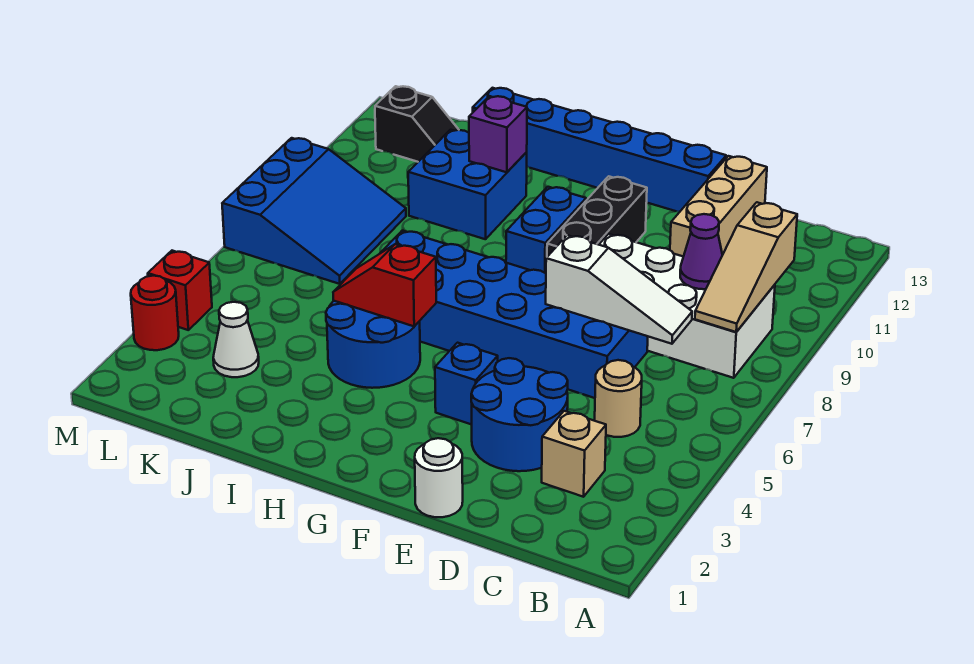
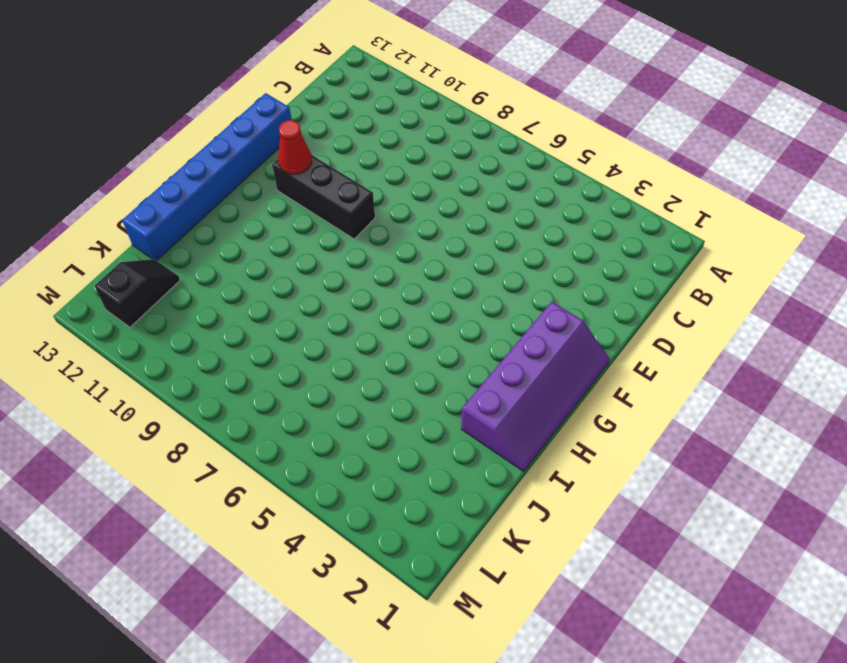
purple 2x4 slope [461,302,610,471] -> none
red 1x1 cone [278,120,312,174] -> none
none -> white 2x4 brick [599,234,775,378]
none -> tan 1x1 brick [542,411,606,497]
none -> tan 1x1 round brick [595,360,642,437]

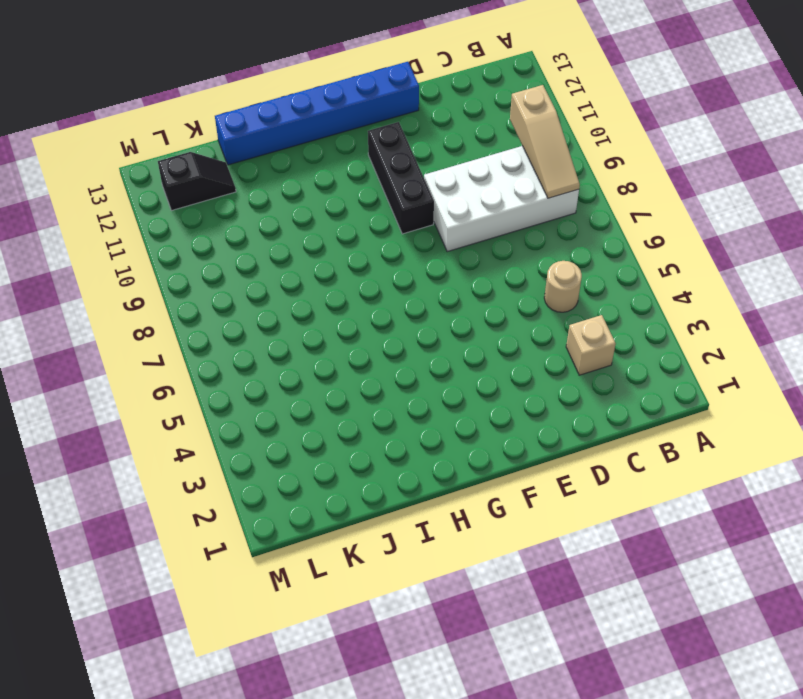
none -> blue 2x2 round brick [471,358,568,471]
none -> blue 2x6 brick [381,230,648,398]
none -> tan 1x3 brick [670,156,767,257]

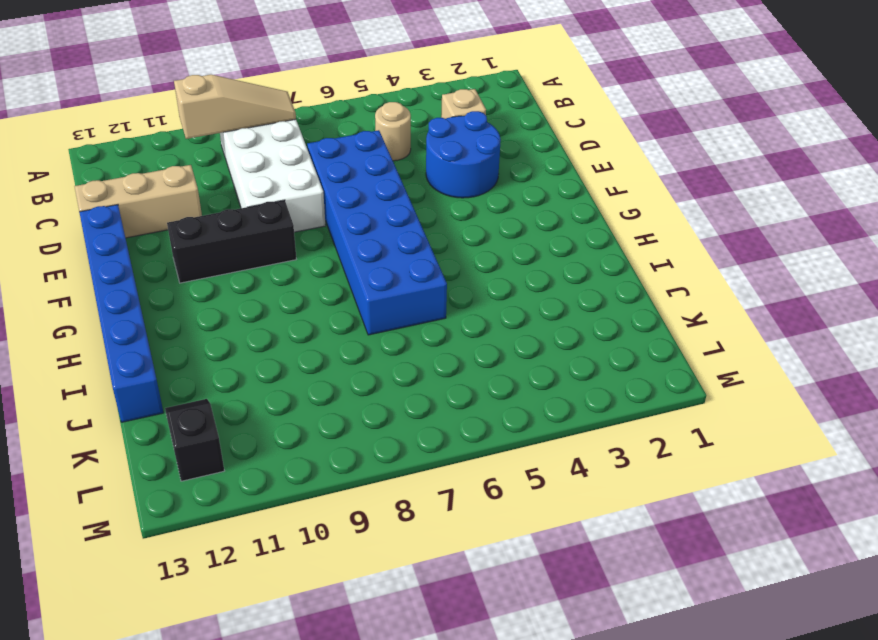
none -> white 1x1 round brick [415,438,463,517]
none -> blue 1x1 brick [435,343,498,425]
none -> blue 1x2 brick [506,187,586,273]

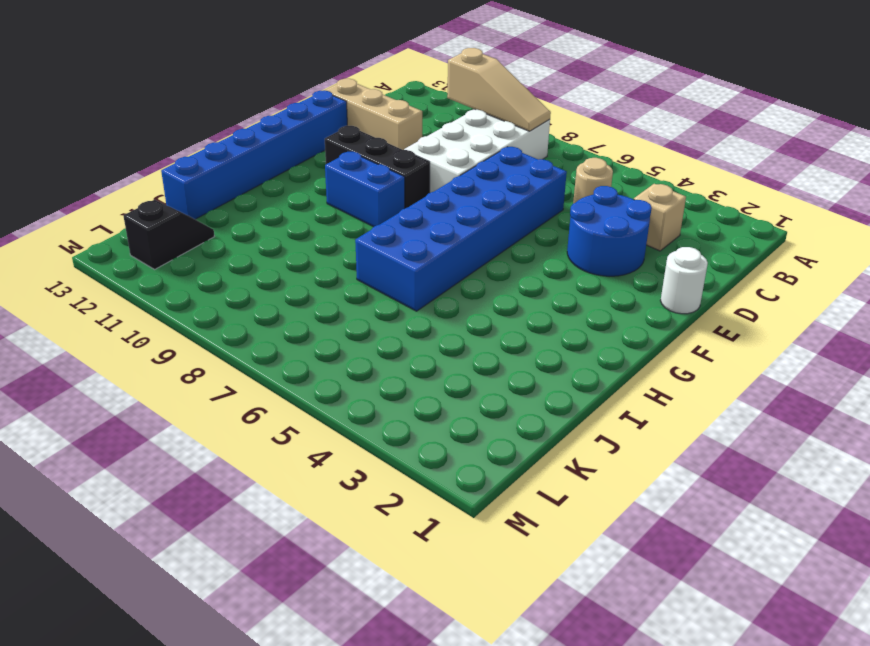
none -> blue 1x1 brick [435,343,498,425]
none -> blue 2x2 round brick [326,301,420,388]
none -> blue 2x2 brick [408,130,527,239]

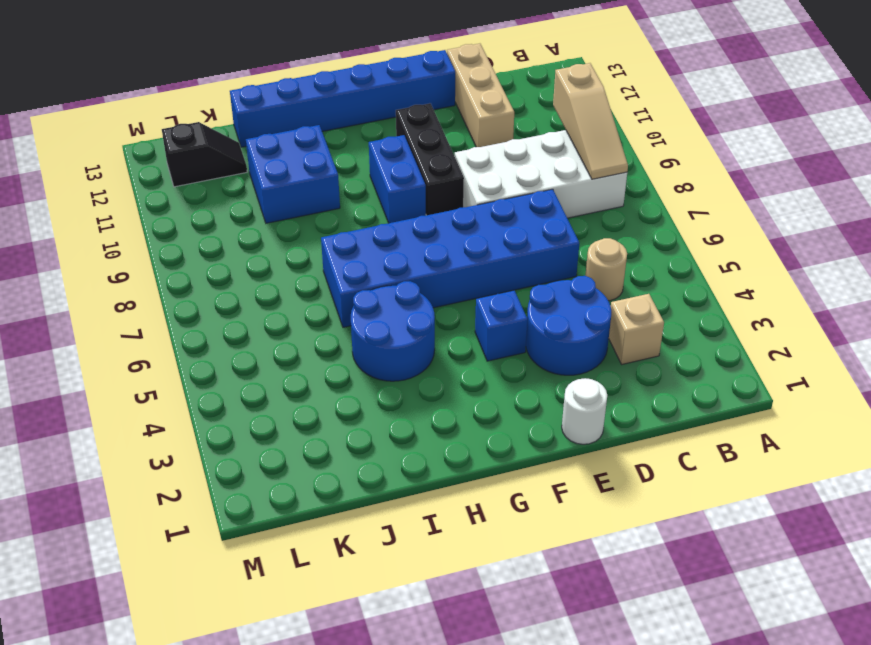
none -> white 1x1 cone [213,302,259,377]
none -> blue 3x3 slope [222,138,406,284]
none -> red 1x1 round brick [131,276,179,350]

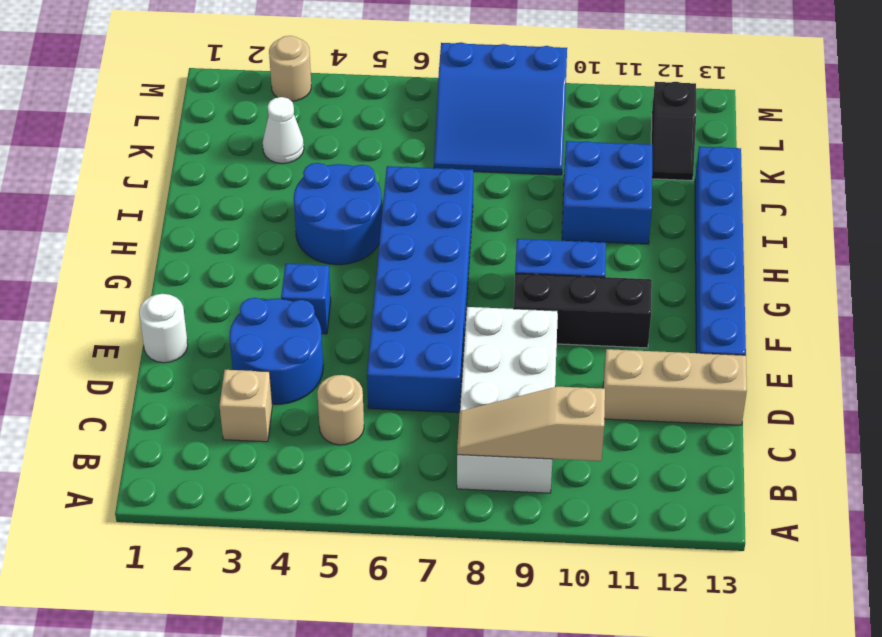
tan 1x1 round brick [269,36,311,101] -> red 1x1 round brick [131,276,179,350]
none -> red 1x1 brick [148,251,212,330]
none -> white 1x3 slope [546,235,692,344]
none -> purple 1x1 cone [680,214,722,289]

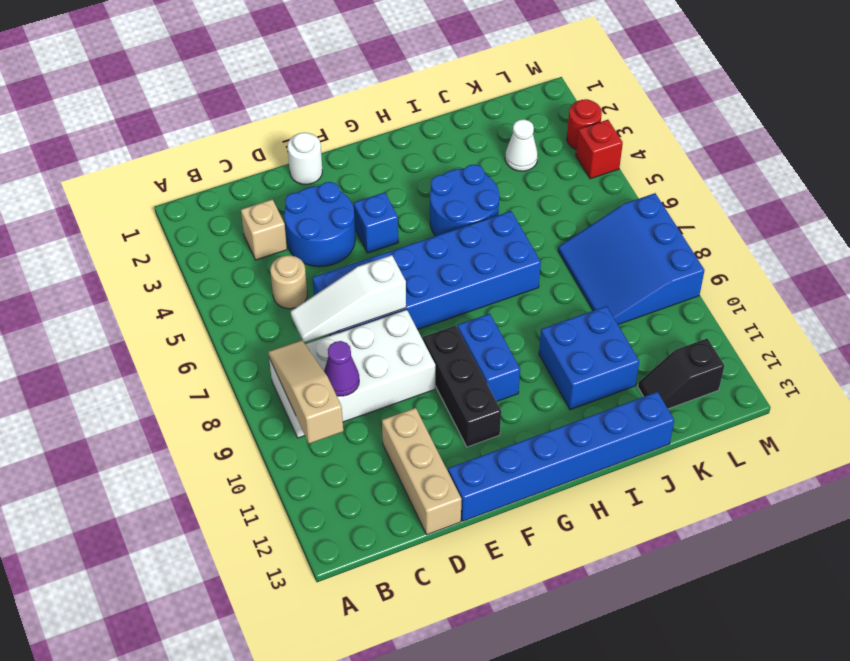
none -> red 1x2 slope [333,244,436,326]
none -> purple 1x1 brick [469,96,527,172]

